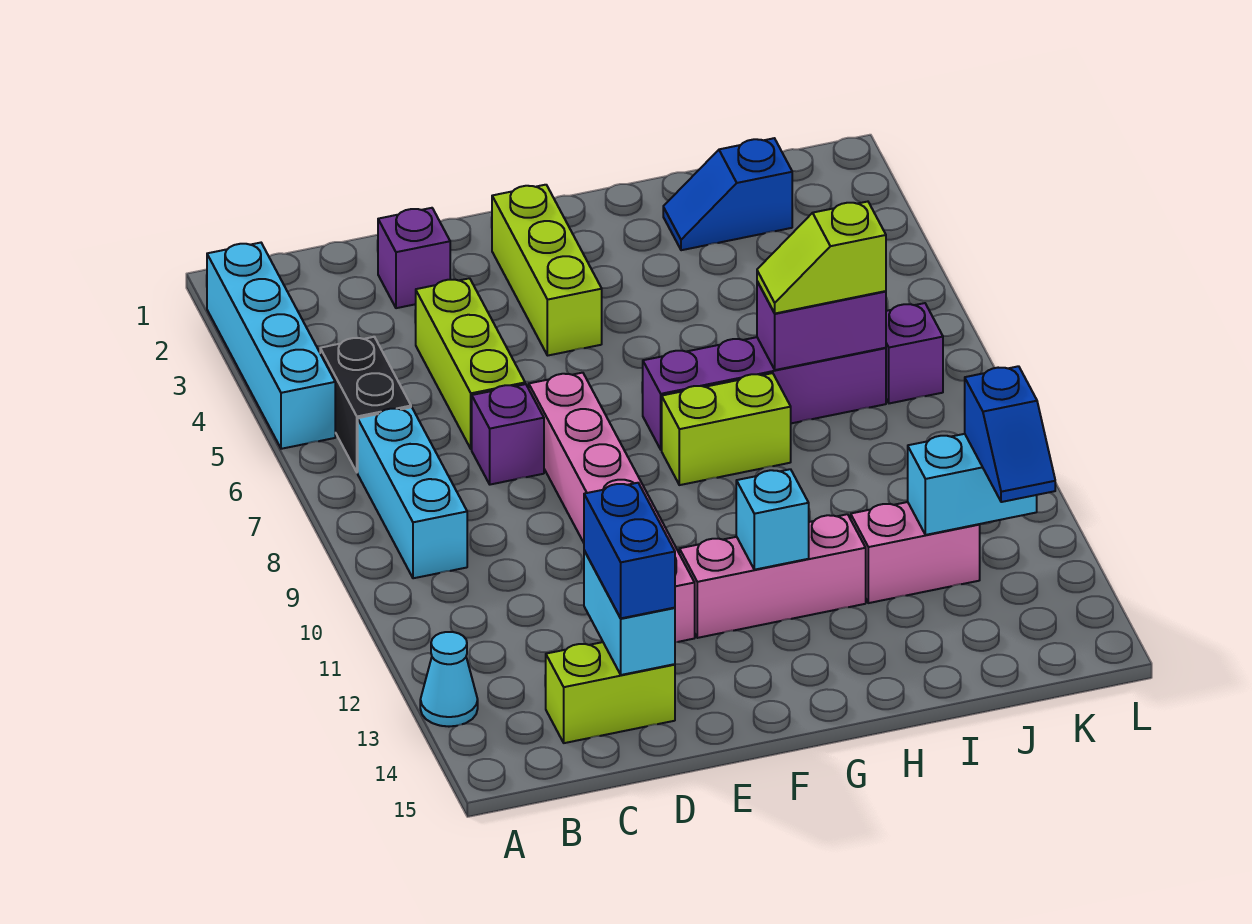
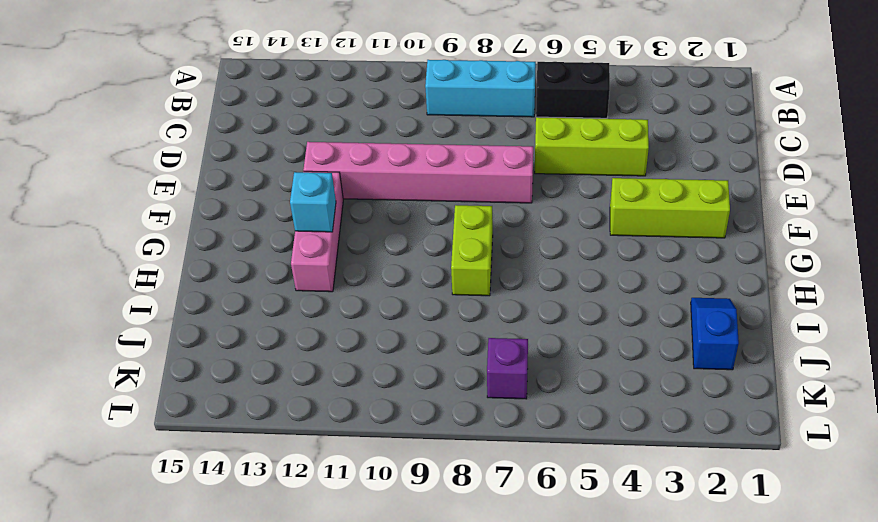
none -> cyan 1x4 brick [207,243,335,449]
none -> cyan 1x1 cone [420,632,478,727]
none -> lime 1x2 brick [546,642,675,743]

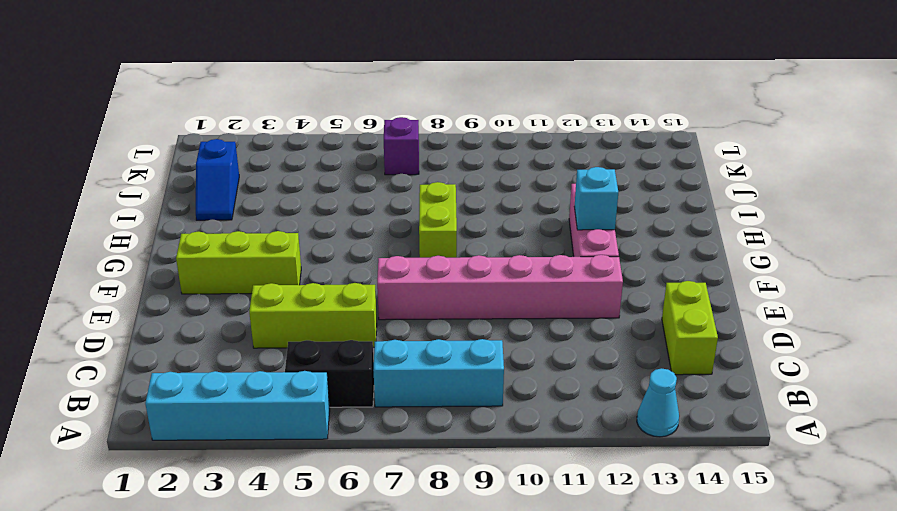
none -> purple 1x1 brick [378,208,450,308]
none -> purple 1x1 brick [472,384,544,485]
none -> purple 1x4 brick [643,337,886,450]

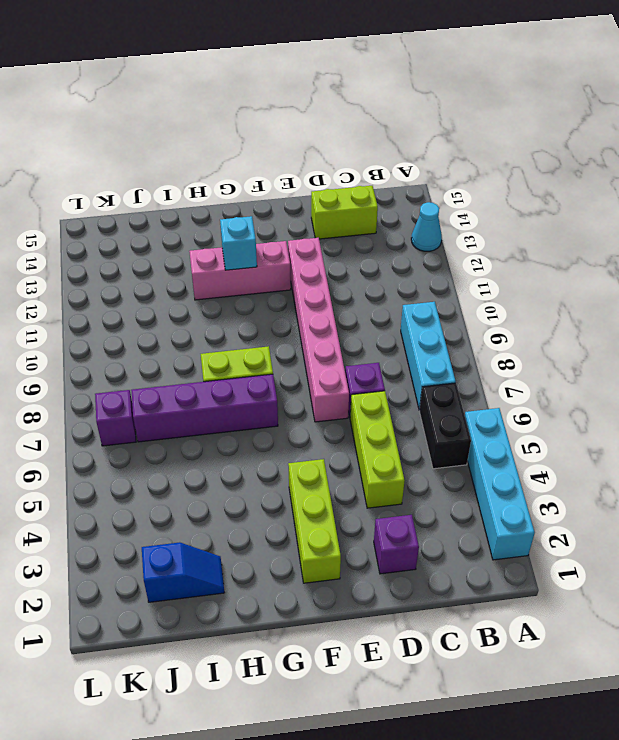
none -> pink 1x2 brick [851,502,980,603]
none -> cyan 1x2 brick [584,551,675,675]
none -> purple 1x2 brick [757,281,886,370]

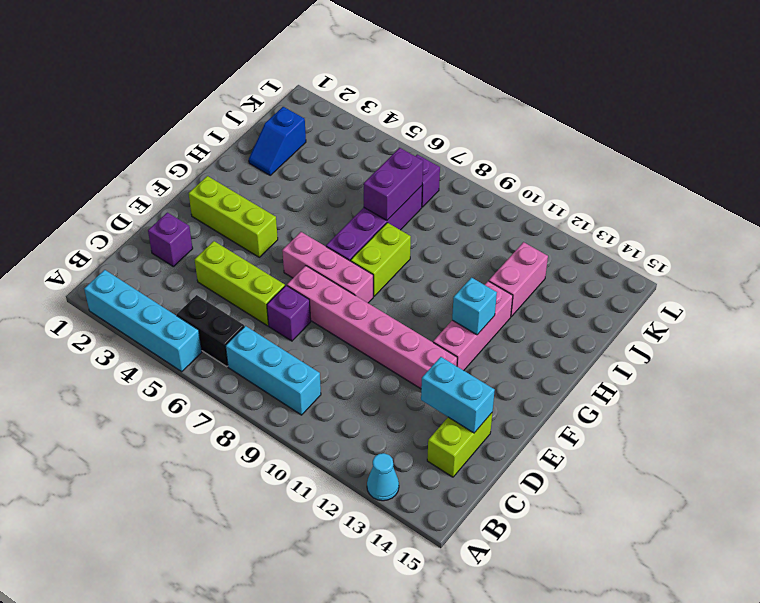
pink 1x3 brick [282,232,373,303] -> none
none -> cyan 1x2 brick [908,434,1037,535]
none -> blue 1x2 brick [584,483,675,618]
none -> lime 1x2 slope [757,202,886,313]

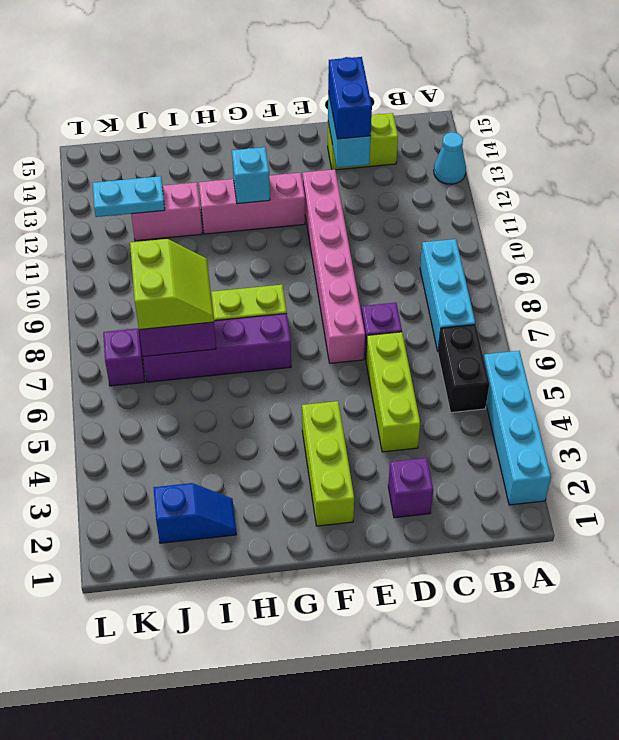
lime 2x2 slope [130,239,214,330] -> lime 1x2 slope [757,202,886,313]
cyan 1x2 plate [93,176,165,217] -> cyan 1x2 brick [908,434,1037,535]
none -> blue 1x2 slope [965,366,1055,502]

